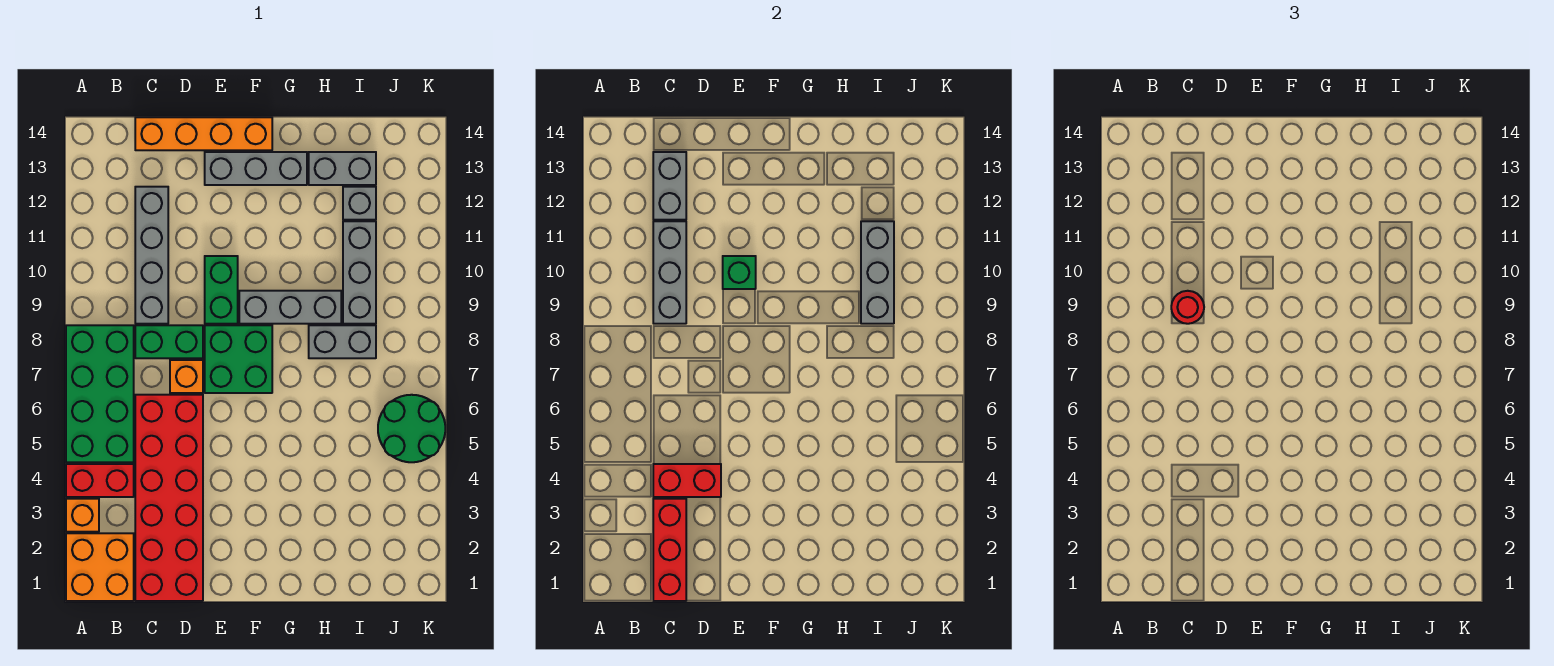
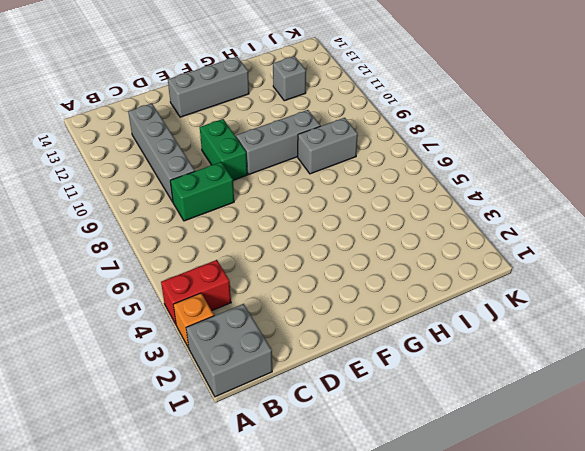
grey 2x2 brick [186,304,272,397] -> orange 2x2 brick [66,533,134,601]
none -> green 2x4 brick [66,325,134,462]
none -> red 2x6 brick [135,395,203,601]
none -> orange 1x4 brick [135,117,272,150]

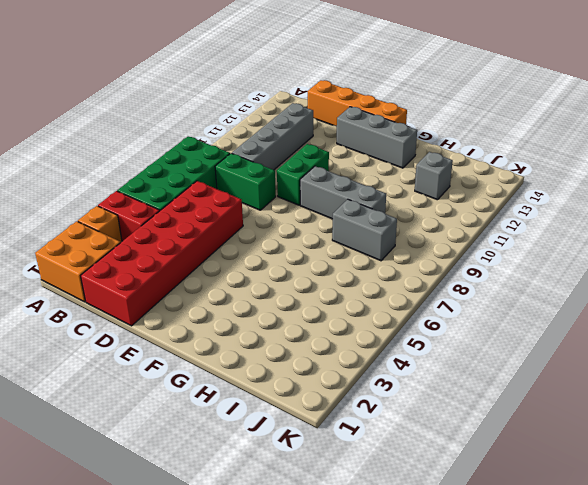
none -> orange 1x1 brick [170,360,203,393]
none -> green 2x2 brick [205,325,272,393]
none -> grey 1x2 brick [309,152,376,185]

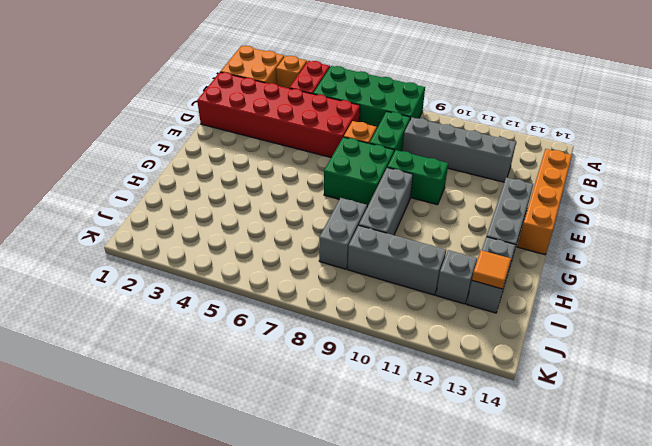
orange 1x1 tile [472,250,511,289] -> none
none -> green 2x2 round brick [378,395,445,462]
none -> red 1x3 brick [653,499,686,601]
none -> red 1x2 brick [653,464,721,497]

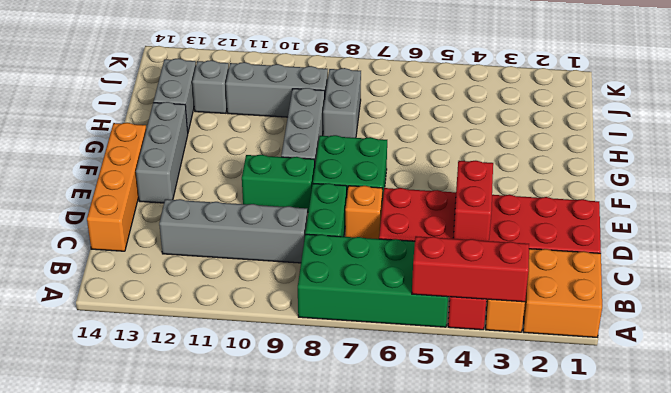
red 1x3 brick [412,236,529,302] -> red 1x3 brick moved to [653,499,686,601]
none -> green 2x2 round brick [378,395,445,462]
none -> grey 1x3 brick [653,221,686,324]
none -> grey 1x2 brick [653,152,686,220]

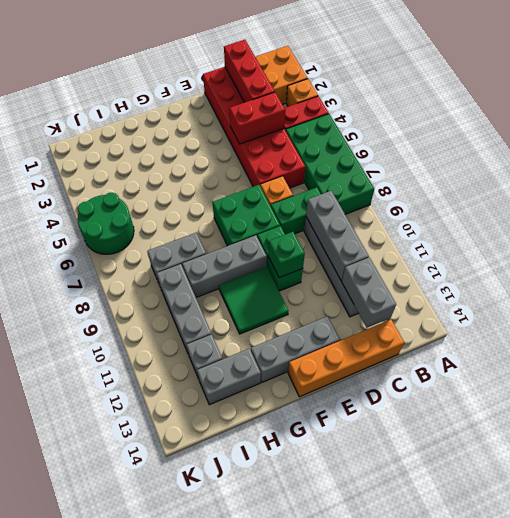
green 2x2 tile [219,267,288,334] -> none
none -> grey 1x3 brick [861,221,894,324]
none -> red 1x1 round brick [1171,291,1204,324]

